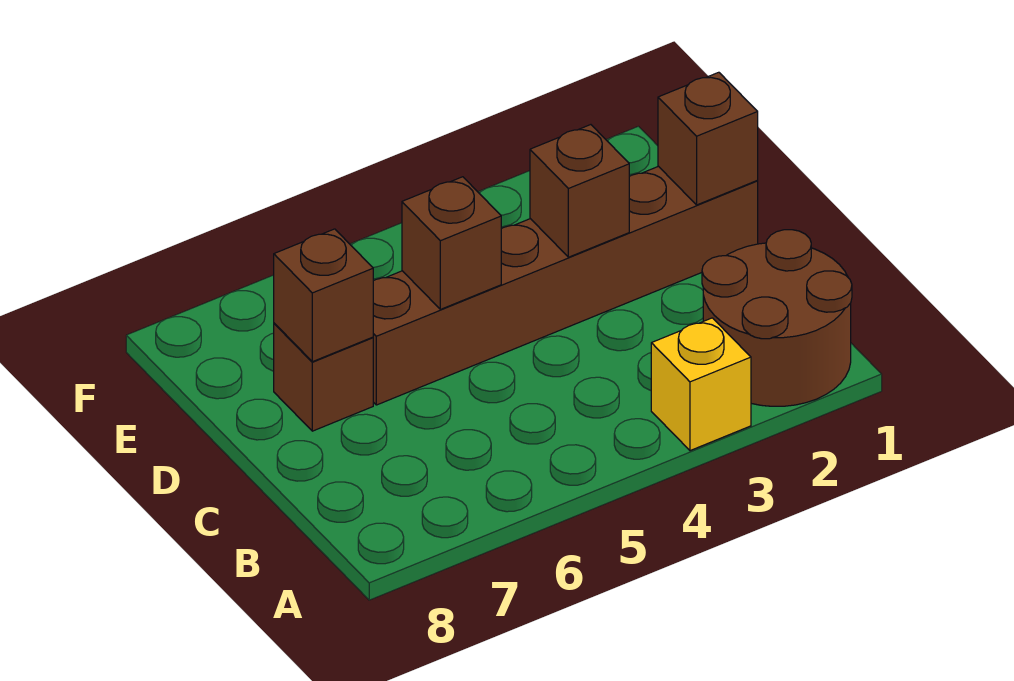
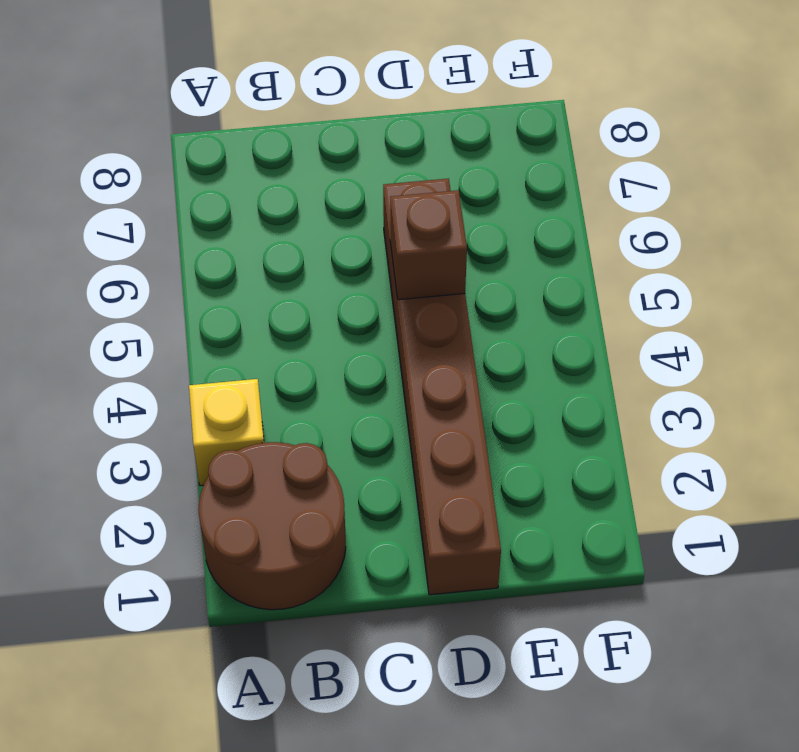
none -> brown 1x1 brick [274,323,373,431]
none -> brown 1x1 brick [658,72,758,205]

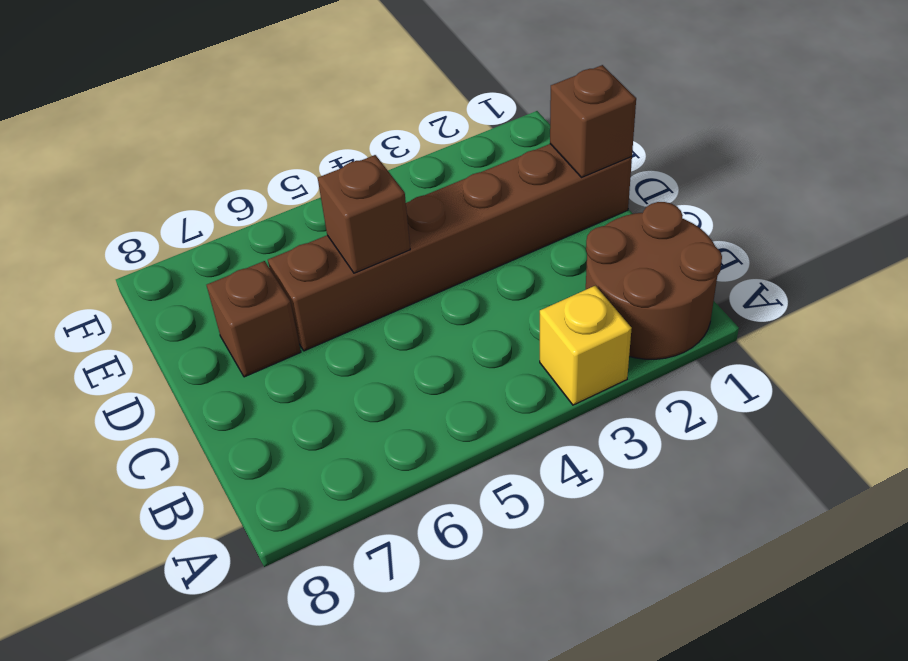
none -> brown 1x1 brick [530,125,629,257]
none -> brown 1x1 brick [274,229,373,362]

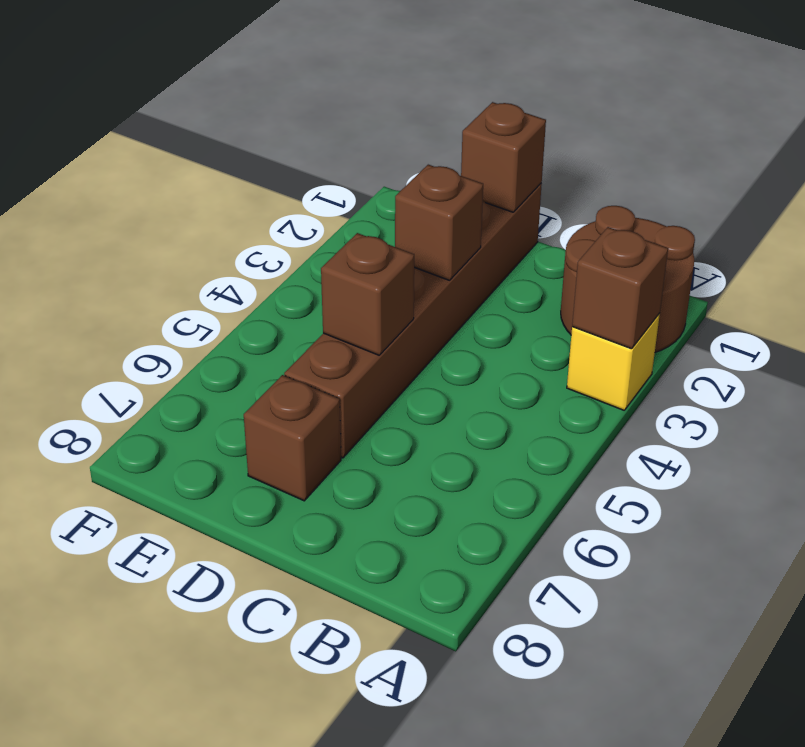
brown 1x1 brick [572,227,668,349] -> brown 1x1 brick moved to [274,229,373,362]

